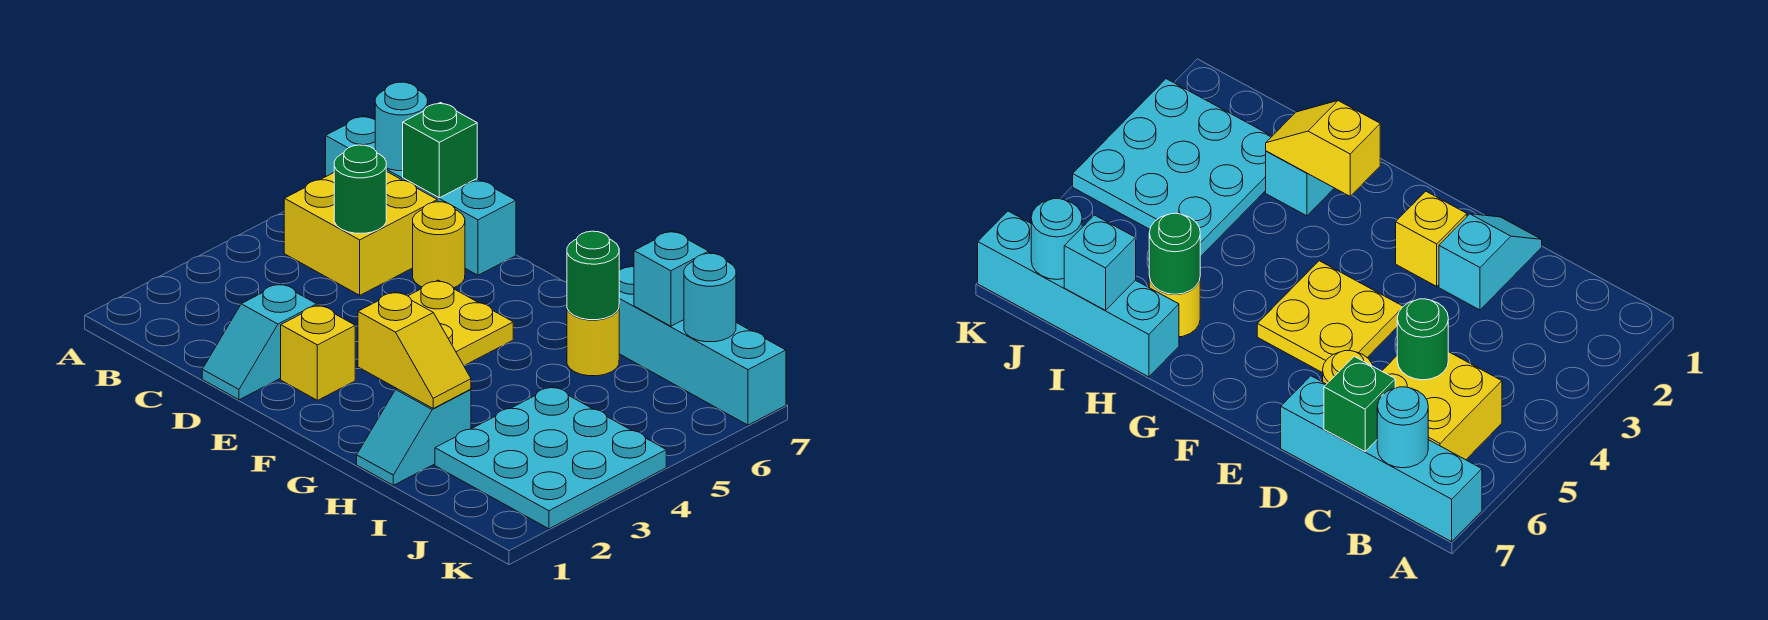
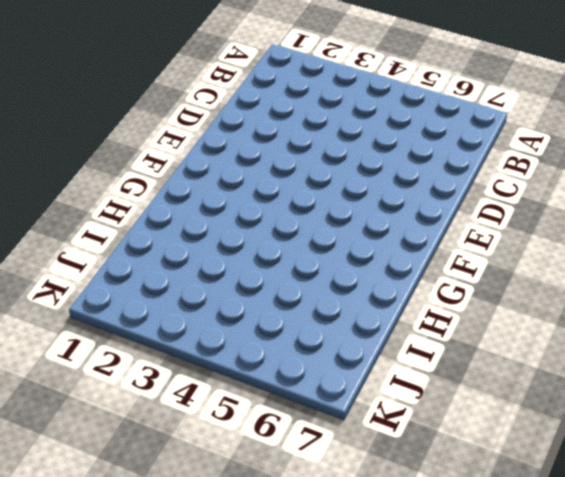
none -> cyan 1x4 brick [326,116,516,275]
none -> yellow 2x2 brick [284,171,437,295]
none -> cyan 1x2 slope [202,284,317,400]

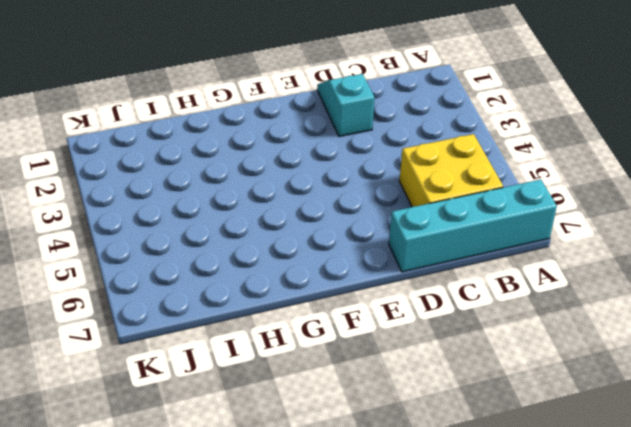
none -> yellow 1x1 round brick [413,202,465,288]
none -> yellow 1x1 brick [281,305,355,400]
none -> yellow 2x2 plate [408,280,513,366]

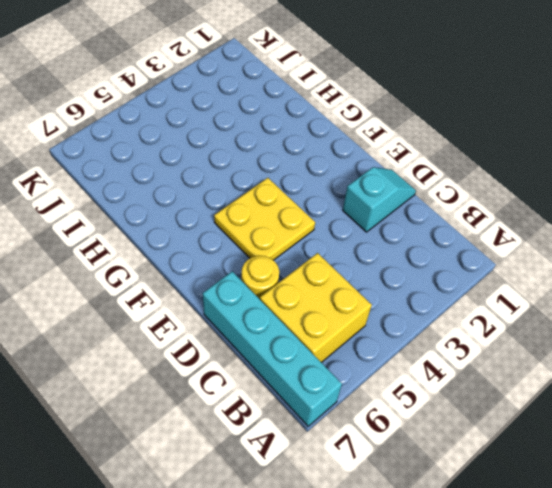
none -> yellow 1x1 brick [281,305,355,400]
none -> cyan 1x2 slope [357,389,471,485]
none -> yellow 1x1 round brick [567,309,619,376]

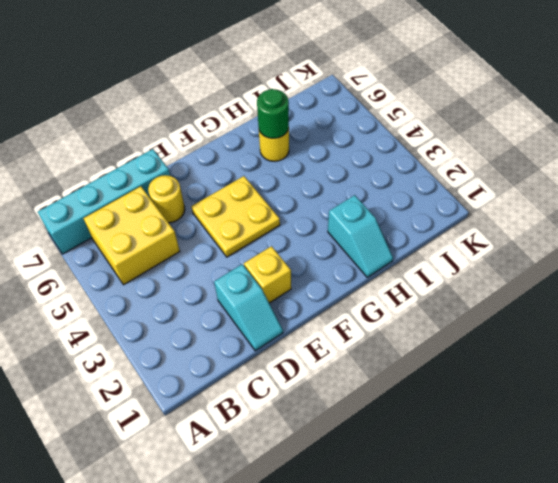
none -> cyan 1x4 brick [619,266,786,425]
none -> cyan 3x3 plate [435,387,666,529]
none -> cyan 1x1 round brick [375,82,428,171]

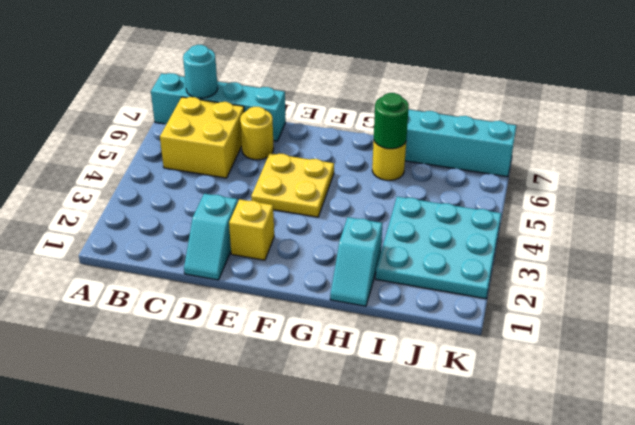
none -> green 1x1 round brick [334,145,386,233]
none -> green 1x1 brick [403,103,477,198]
none -> yellow 1x2 slope [358,292,471,408]

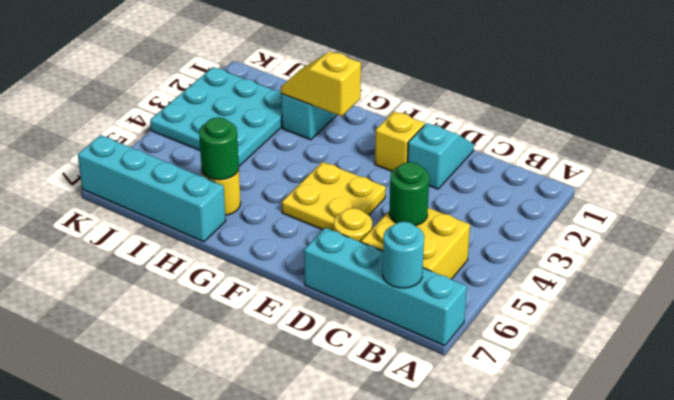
none -> green 1x1 brick [403,103,477,198]
none -> cyan 1x1 brick [634,231,709,326]
none -> cyan 1x1 round brick [684,253,736,342]

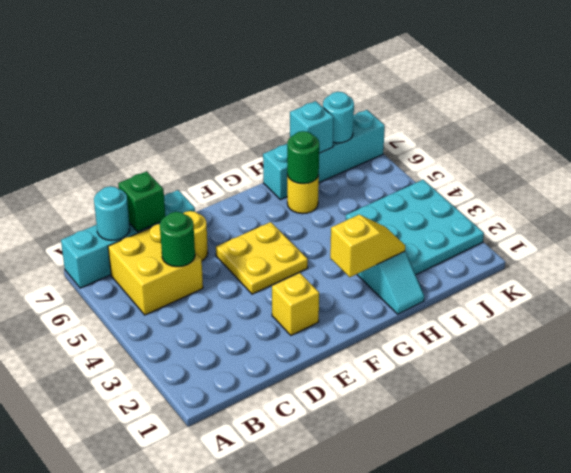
none -> cyan 1x2 slope [202,284,317,400]

